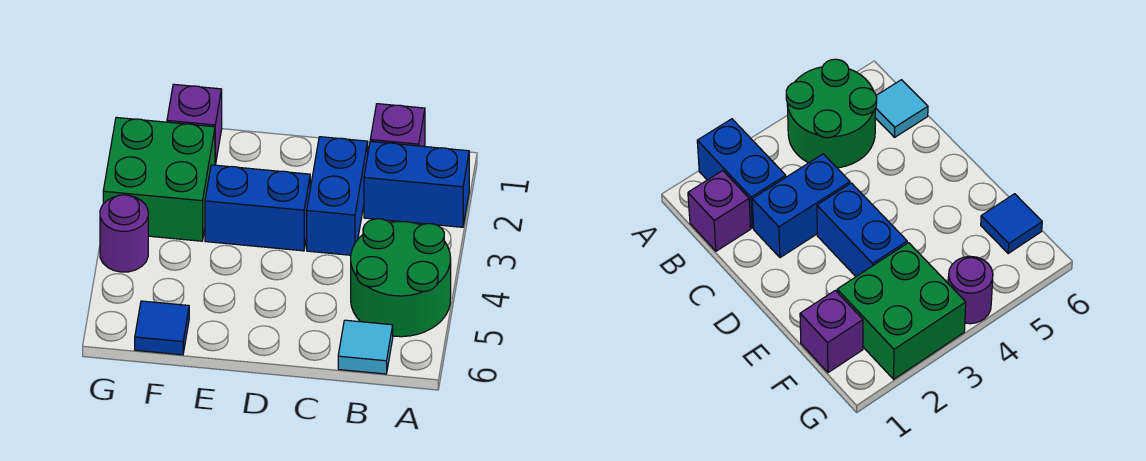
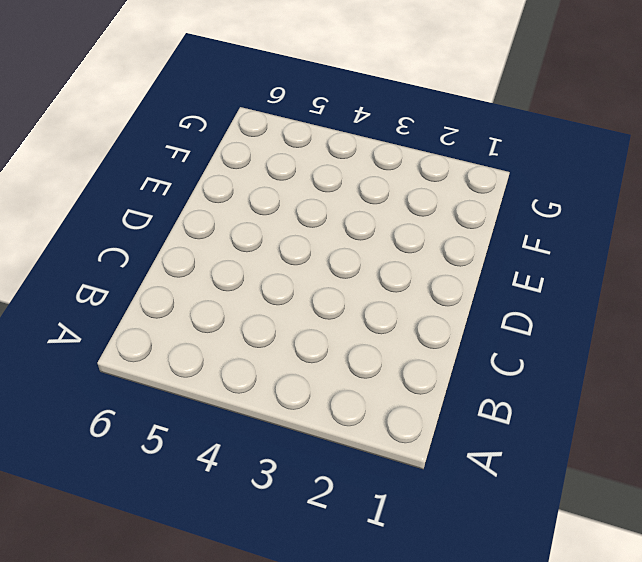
none -> blue 1x2 brick [364,141,469,227]
none -> green 2x2 round brick [351,219,451,337]

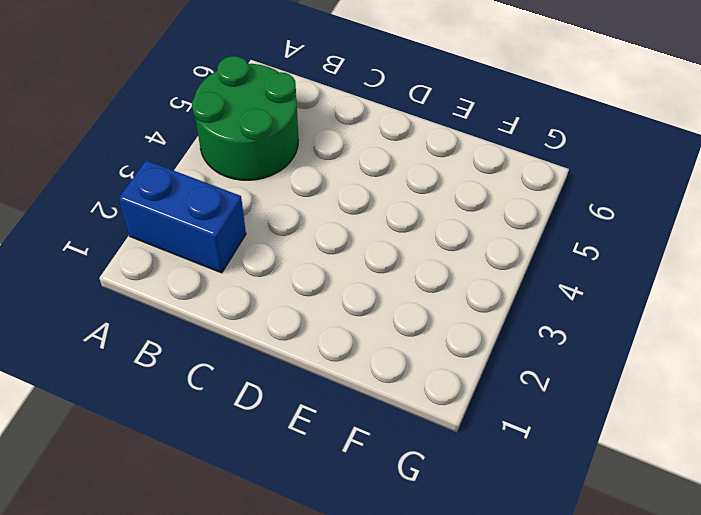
none -> purple 1x1 brick [370,104,425,147]
none -> cyan 1x1 tile [338,320,393,374]

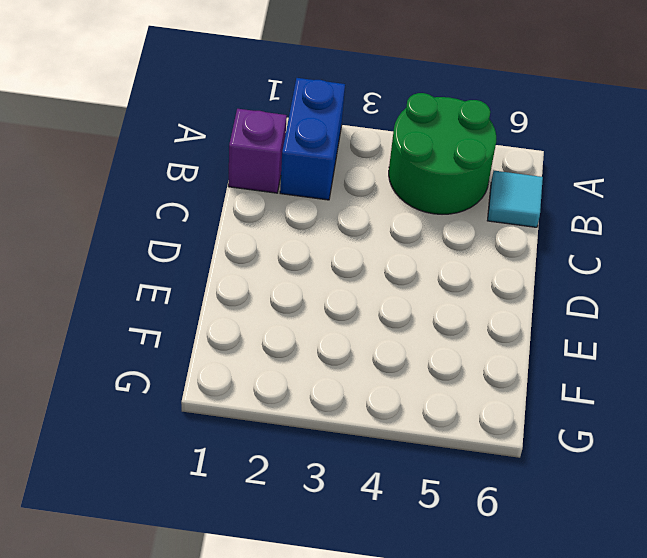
none -> blue 1x2 brick [307,137,368,255]
none -> blue 1x2 brick [205,165,310,251]

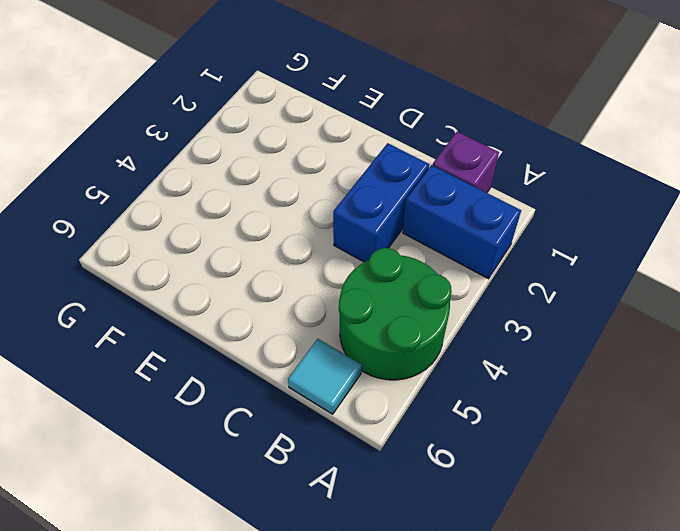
none -> blue 1x2 brick [205,165,310,251]
none -> purple 1x1 brick [167,84,222,165]

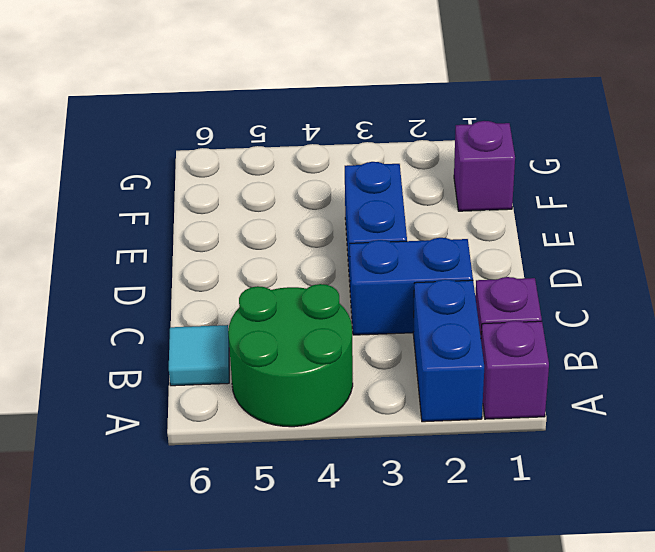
purple 1x1 brick [481,321,549,419] -> none
none -> green 2x2 brick [103,117,215,241]
none -> blue 1x1 tile [135,301,189,355]

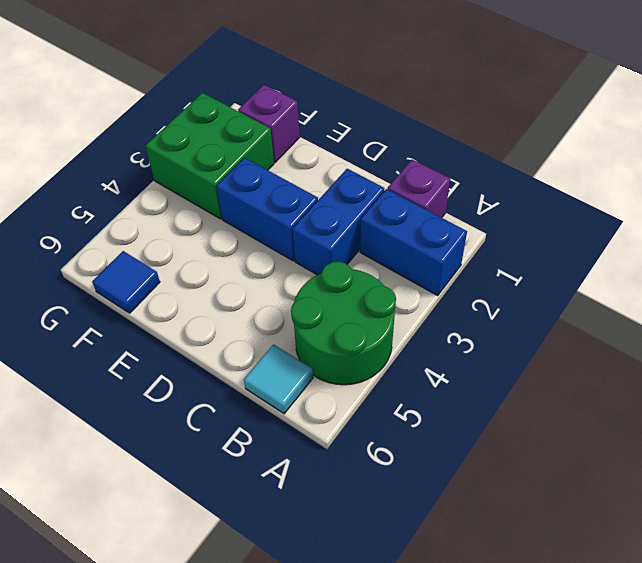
none -> purple 1x1 round brick [100,195,148,272]

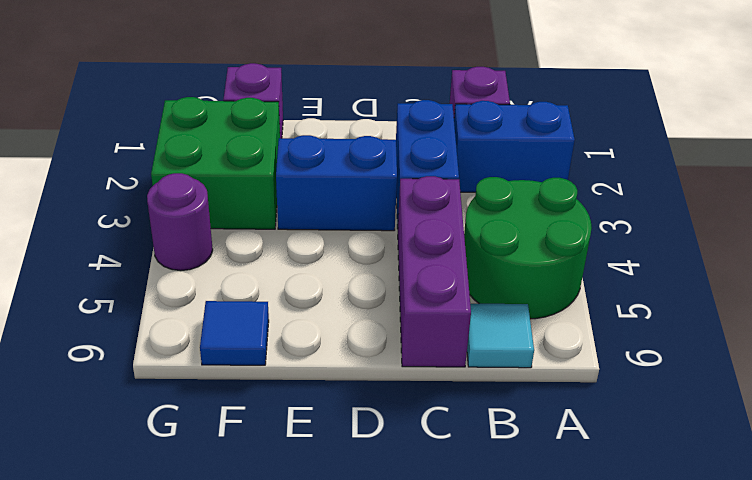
purple 1x3 brick [398,176,471,367] -> none

